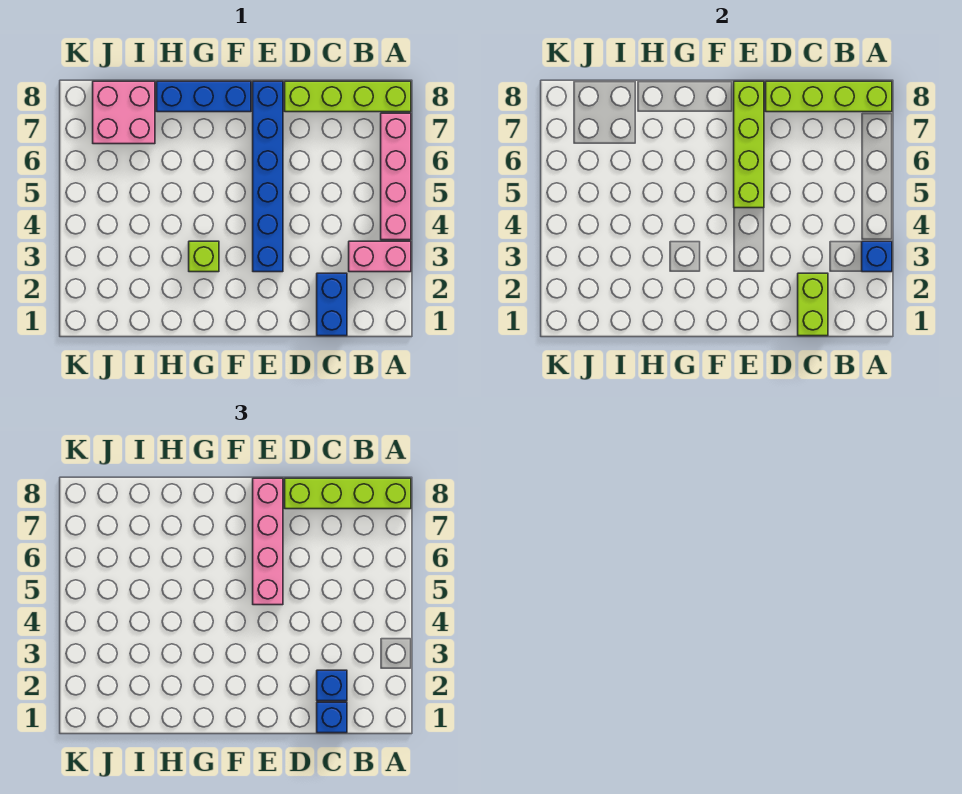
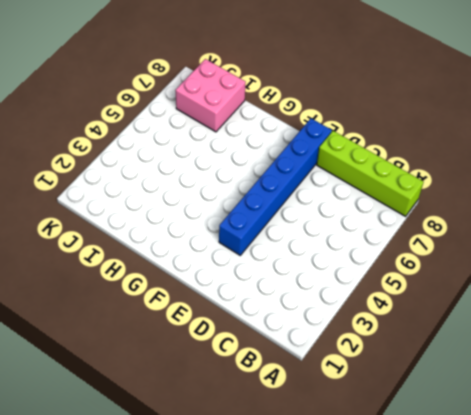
none -> pink 1x2 brick [349,241,411,272]
none -> pink 1x4 brick [381,113,411,240]
none -> blue 1x2 brick [317,273,347,336]

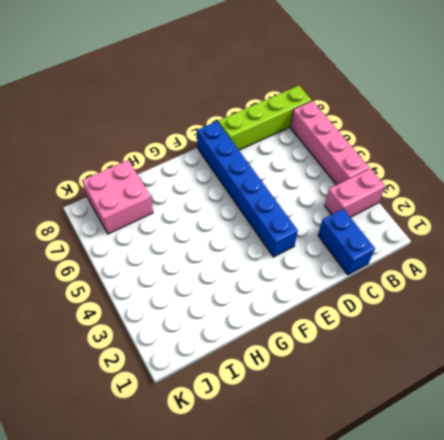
none -> blue 1x3 brick [157,81,251,112]
none -> lime 1x1 brick [189,241,219,272]
none -> blue 1x1 brick [862,241,892,272]

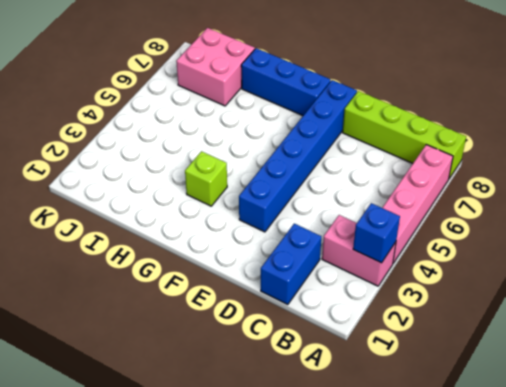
none -> lime 1x4 brick [766,81,892,112]
none -> lime 1x2 brick [798,273,828,336]
none -> lime 1x4 brick [734,81,764,208]

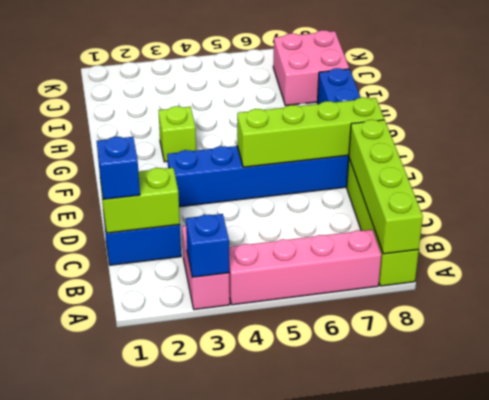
none -> lime 1x4 brick [285,478,411,509]
none -> blue 1x1 brick [317,670,347,701]
none -> pink 1x4 brick [253,478,283,605]

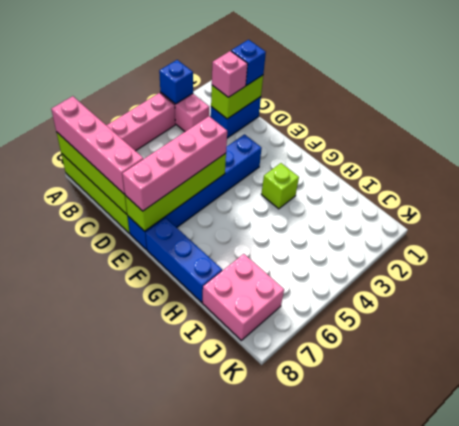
pink 1x4 brick [51,96,143,194] -> lime 1x4 brick [285,478,411,509]
pink 1x1 brick [212,51,248,97] -> blue 1x1 brick [317,670,347,701]

